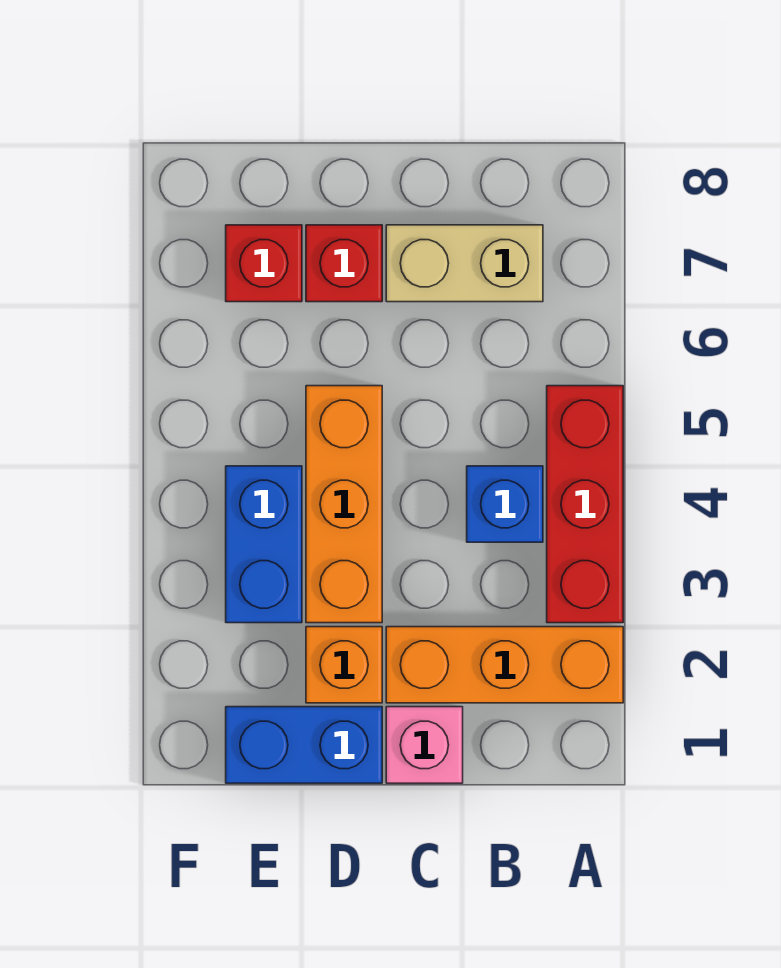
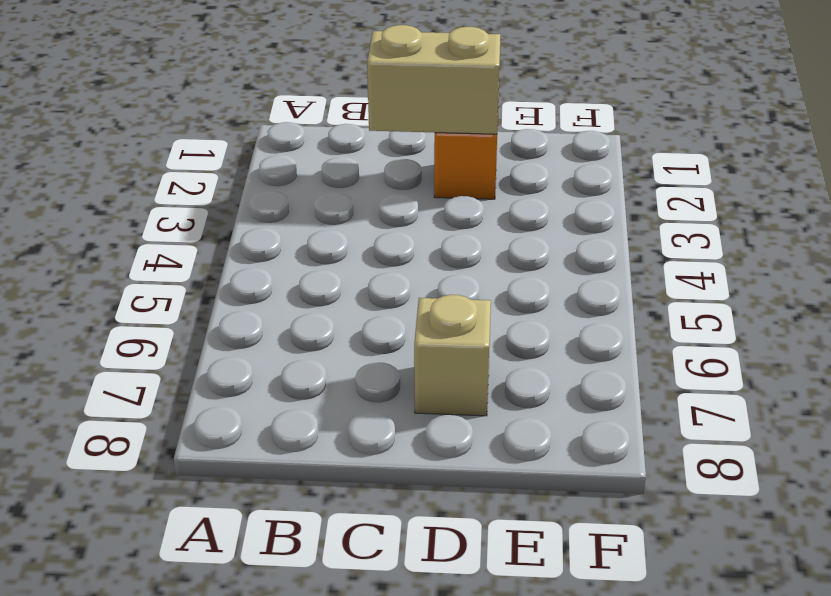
tan 1x2 brick [367,25,501,134] -> tan 1x2 brick moved to [386,225,543,302]
tan 1x1 brick [414,295,491,416] -> red 1x1 brick [306,225,382,302]
none -> orange 1x3 brick [386,627,623,703]
none -> red 1x3 brick [547,386,623,623]

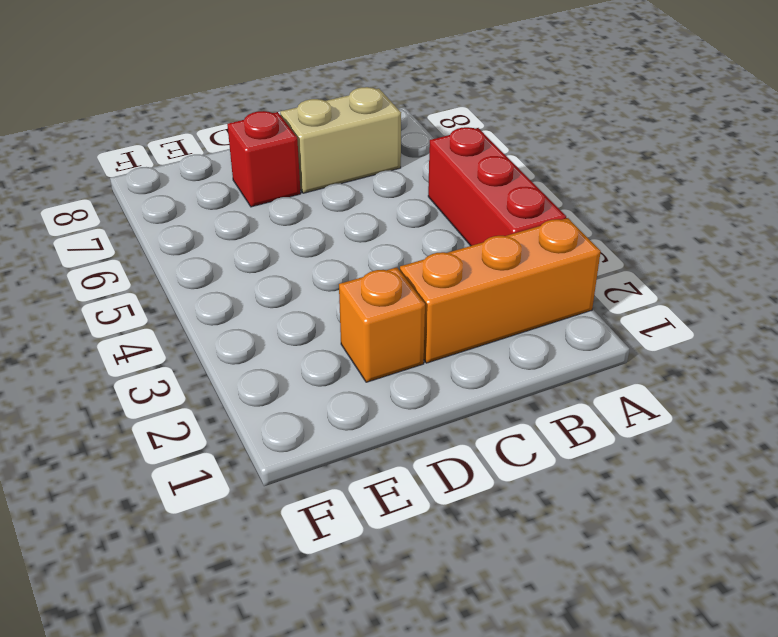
none -> blue 1x1 brick [467,466,543,542]
none -> pink 1x1 brick [386,707,463,783]

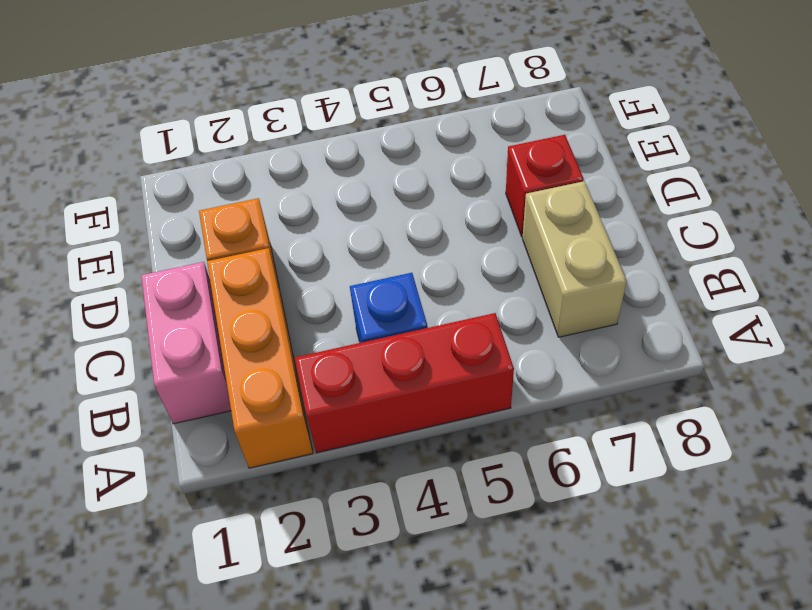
pink 1x2 brick [141,262,231,424] -> pink 1x1 brick [386,707,463,783]
none -> blue 1x2 brick [226,707,382,783]
none -> orange 1x3 brick [306,386,382,623]

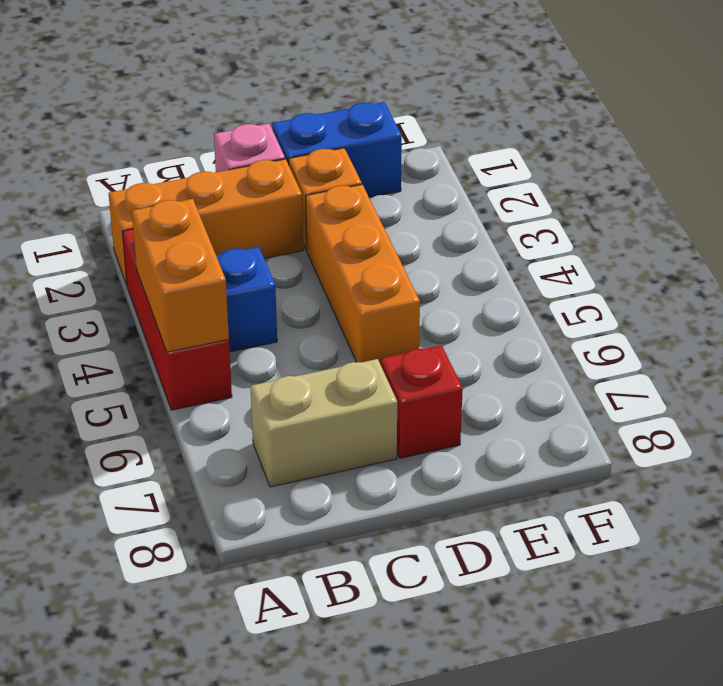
orange 1x2 brick [132,199,229,352] -> none
none -> blue 1x2 brick [226,466,302,623]
none -> red 1x1 brick [226,225,302,302]

